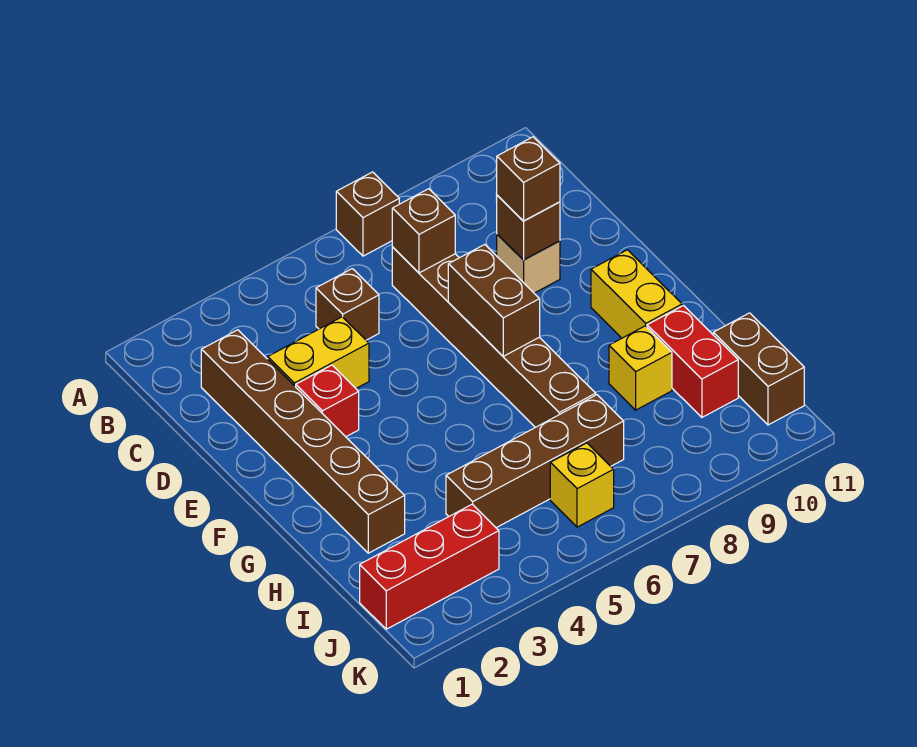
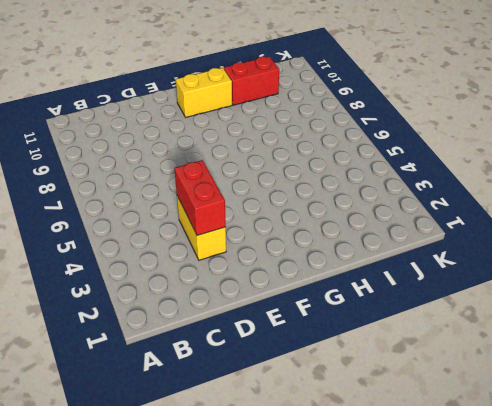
red 1x2 brick [174,160,226,236] -> none
none -> brown 1x1 brick [336,172,399,256]
none -> brown 1x6 brick [201,330,405,553]
none -> brown 1x1 brick [316,269,379,340]

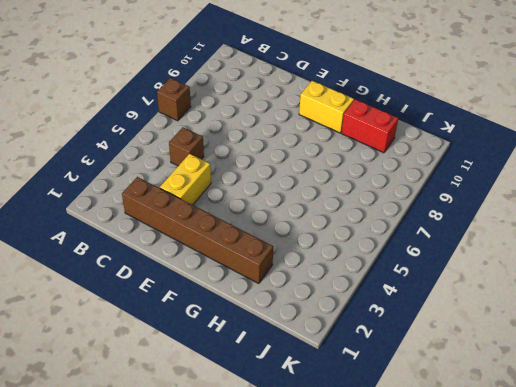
none -> brown 1x6 brick [392,247,596,427]
none -> tan 1x1 brick [497,234,560,293]
none -> red 1x1 brick [296,365,359,437]

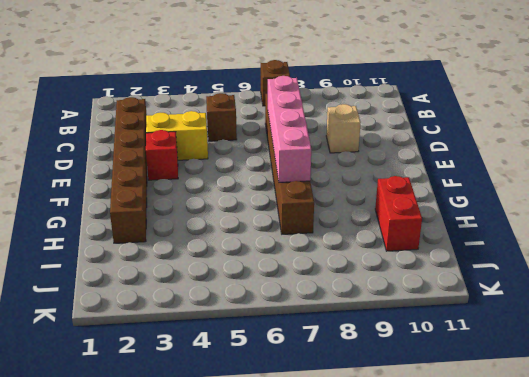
pink 1x4 brick [268,76,311,182] -> brown 1x2 brick [448,244,540,356]
none -> yellow 1x2 brick [591,250,682,338]
none -> yellow 1x1 brick [609,326,672,410]
none -> brown 1x4 brick [446,395,624,528]

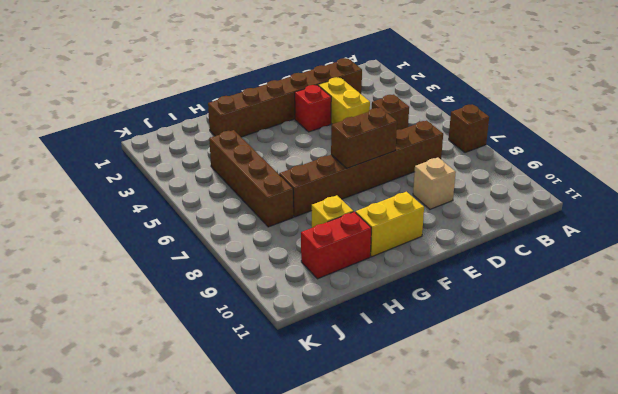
none -> brown 1x2 brick [713,313,804,425]
none -> red 1x3 brick [360,504,499,629]
none -> yellow 1x1 brick [550,443,614,527]

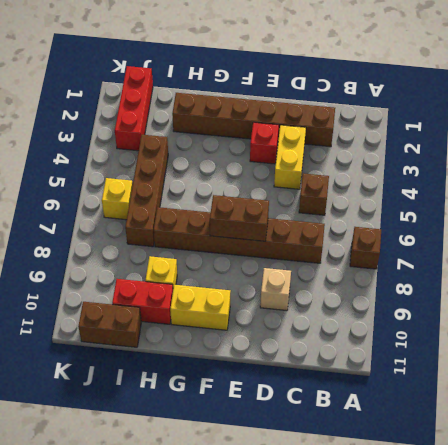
none -> brown 1x1 brick [392,189,455,273]
none -> brown 1x1 brick [497,195,560,260]
none -> brown 1x1 brick [497,137,560,221]

